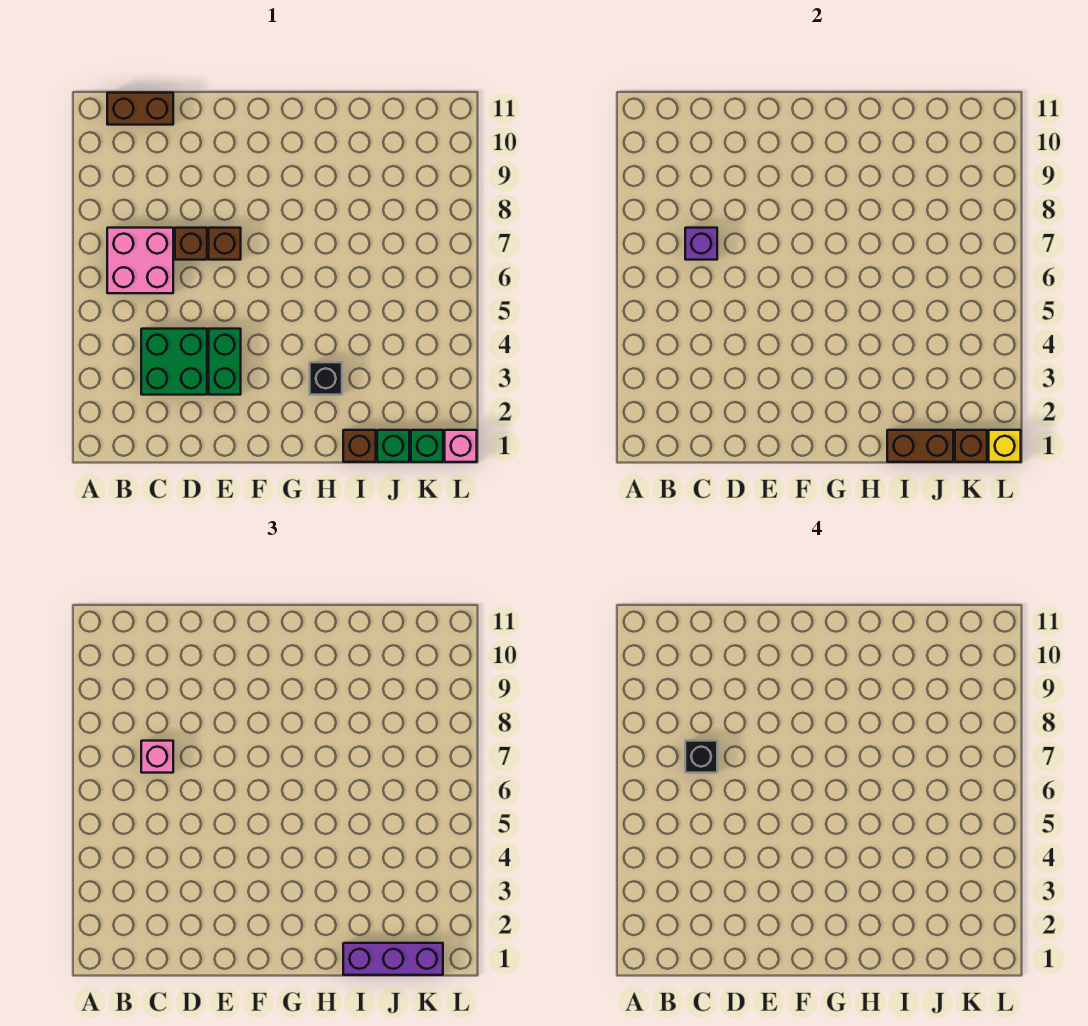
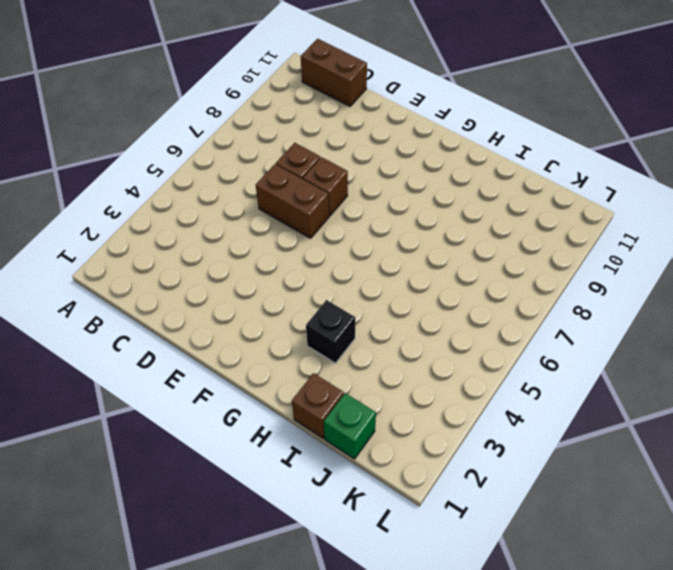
brown 1x2 brick [256,164,329,238] -> brown 1x2 brick moved to [887,430,953,462]
none -> pink 2x2 brick [107,228,173,293]
none -> green 2x2 brick [141,329,207,395]
none -> green 1x2 brick [209,329,241,395]

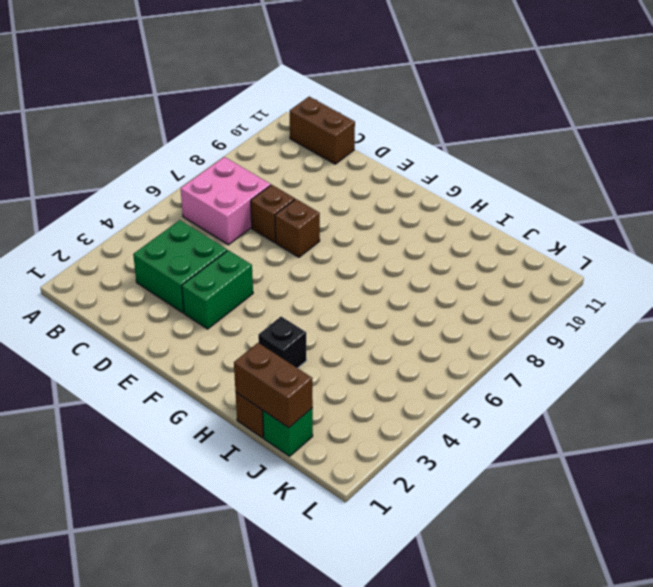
none -> green 1x1 brick [411,430,443,462]
none -> pink 1x1 brick [445,430,477,462]
none -> purple 1x1 brick [685,228,717,260]

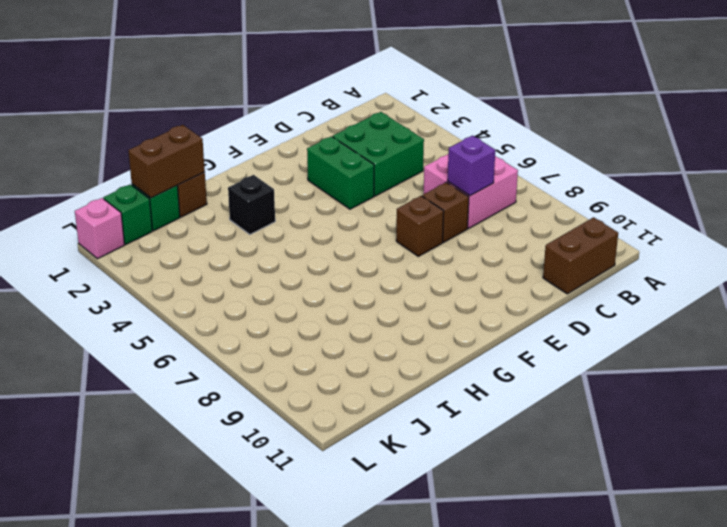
none -> brown 1x1 brick [955,430,987,462]
none -> yellow 1x1 brick [989,430,1021,462]
none -> pink 1x1 brick [141,741,173,773]

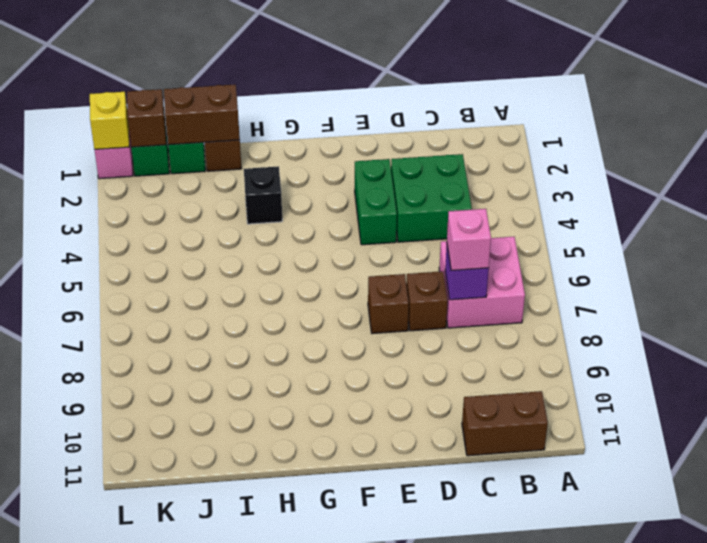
none -> purple 1x3 brick [343,943,443,975]
none -> black 1x1 brick [685,741,717,773]

